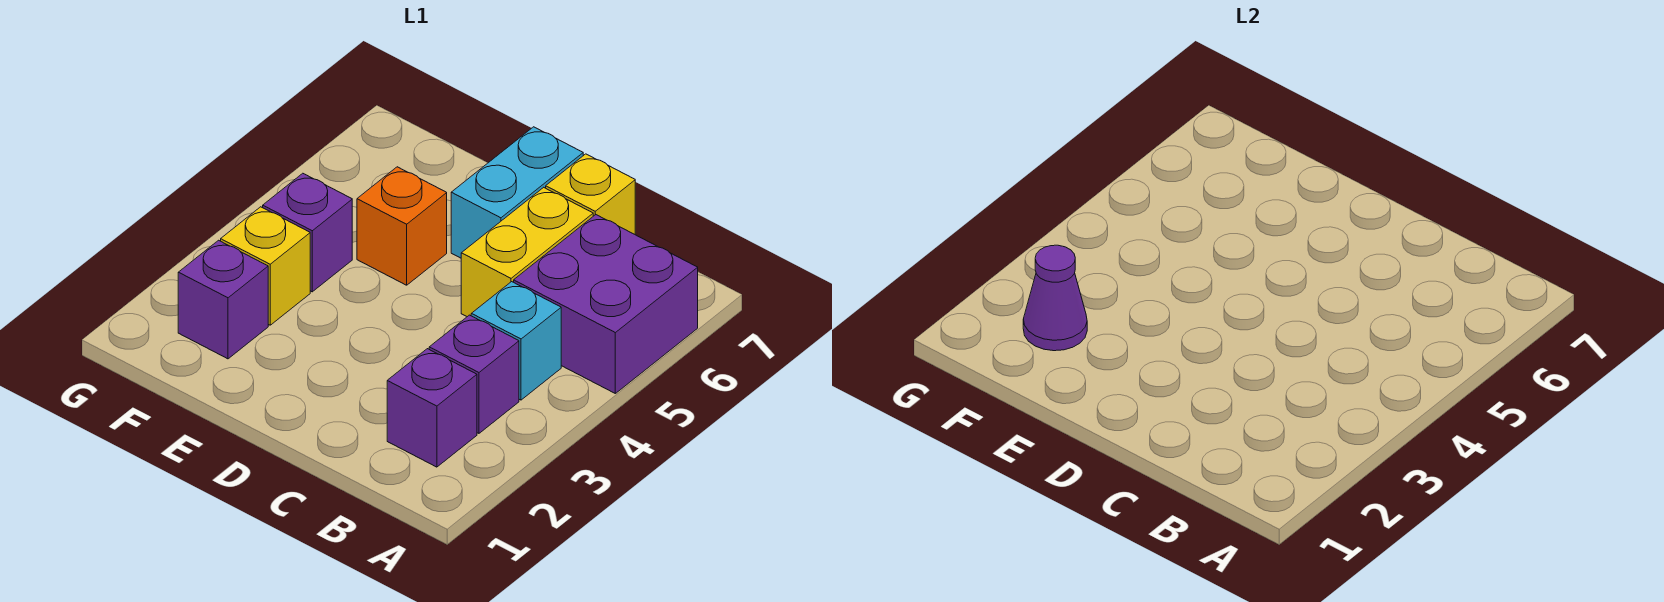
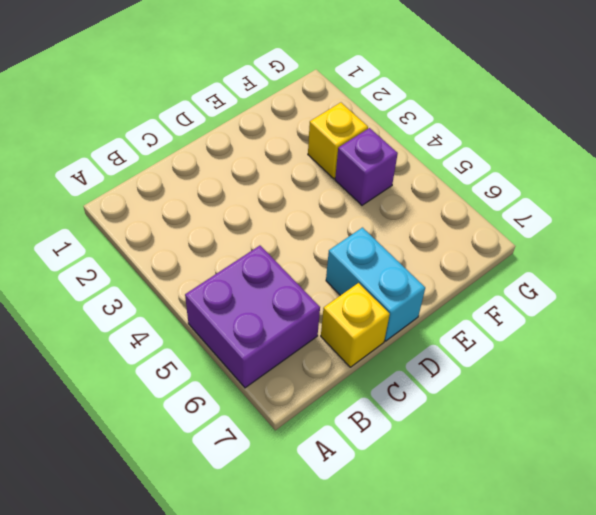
none -> purple 1x1 brick [387,349,477,467]
none -> purple 1x1 brick [429,315,519,433]
none -> cyan 1x1 brick [471,282,561,400]

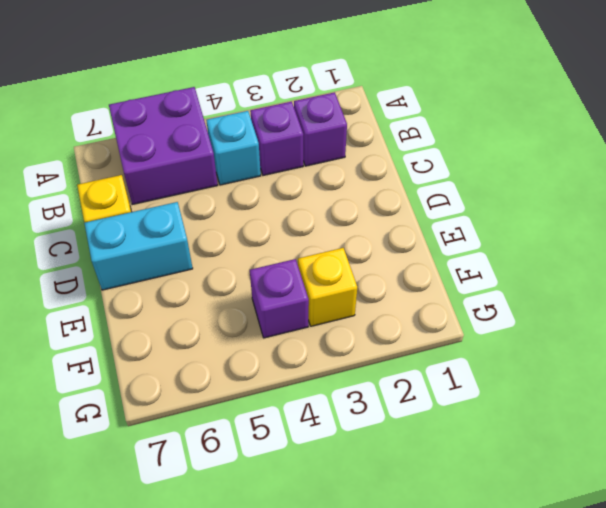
none -> yellow 1x2 brick [461,187,593,317]
none -> orange 1x1 brick [357,167,447,285]
none -> purple 1x1 brick [178,240,268,359]

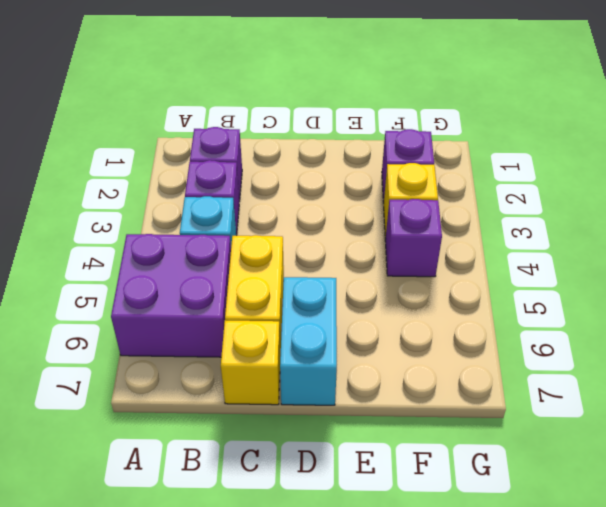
none -> orange 1x1 brick [357,167,447,285]
none -> purple 1x1 cone [1023,245,1087,351]

